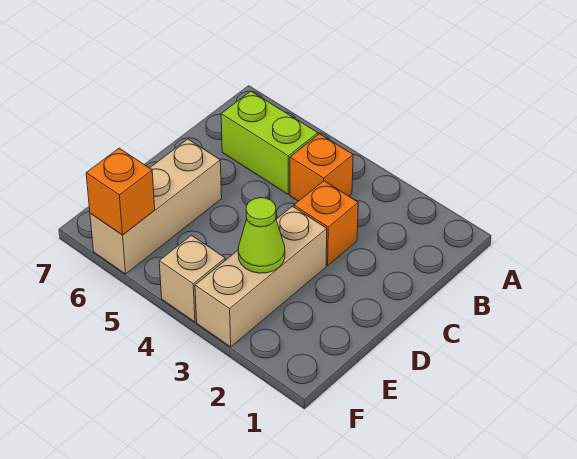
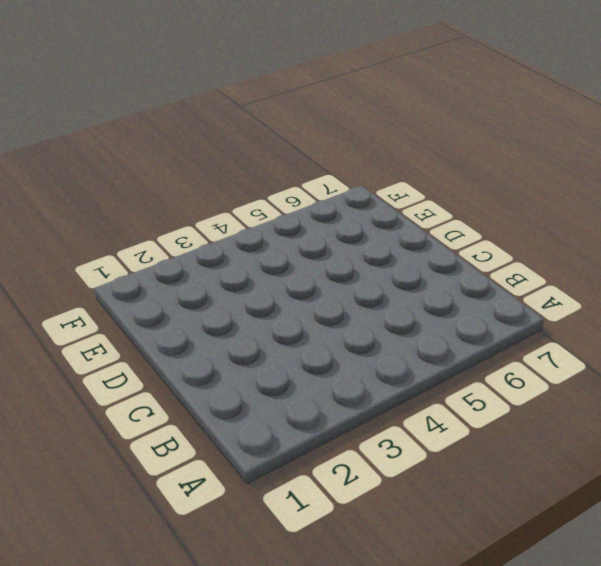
none -> orange 1x1 brick [290,134,353,201]
none -> lime 1x2 brick [221,91,318,194]

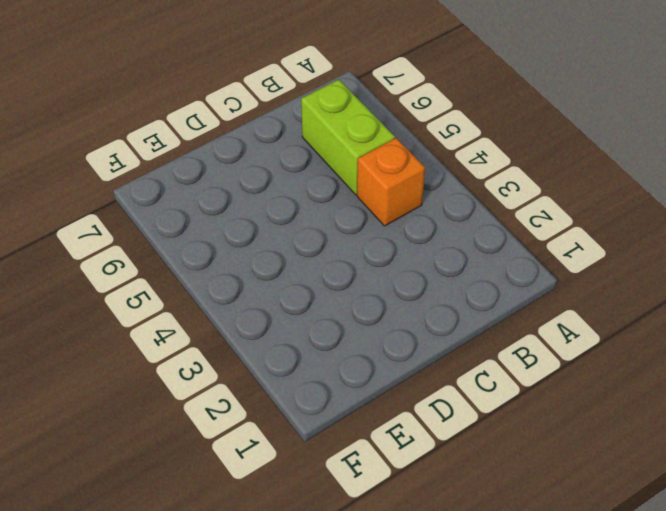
none -> orange 1x1 brick [294,181,358,266]
none -> tan 1x3 brick [195,206,327,347]

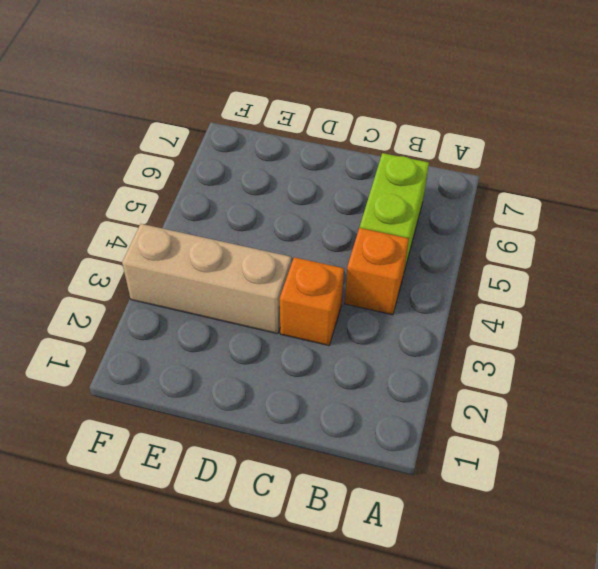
none -> tan 1x3 brick [90,139,222,274]
none -> tan 1x1 brick [159,235,225,322]

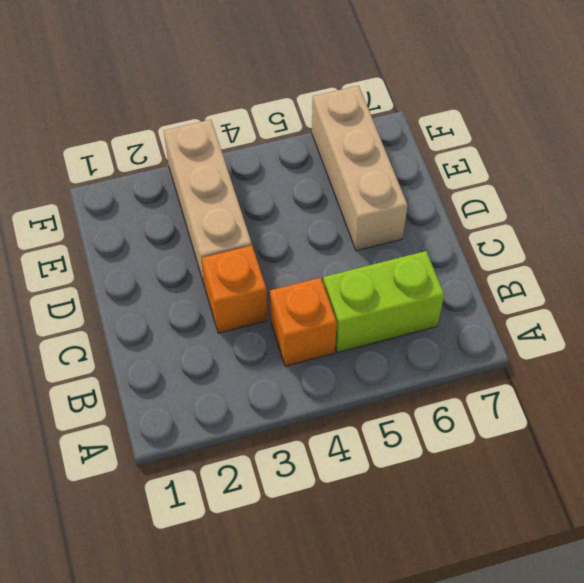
none -> tan 1x1 brick [159,235,225,322]
none -> lime 1x1 cone [238,198,285,273]

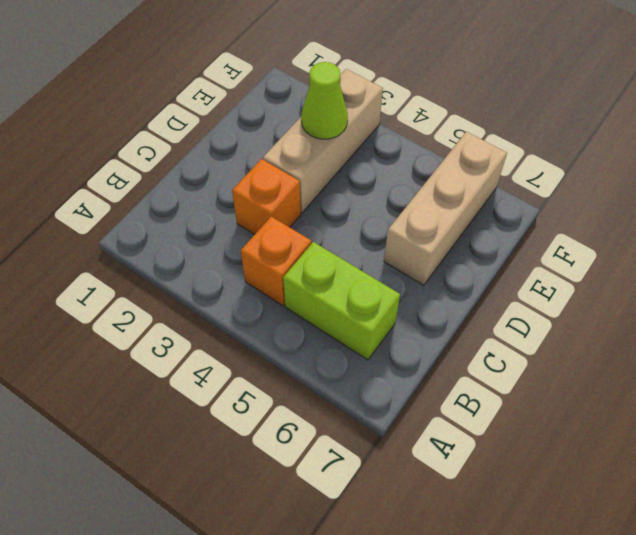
none -> tan 1x1 brick [159,235,225,322]
none -> orange 1x1 brick [86,148,155,235]

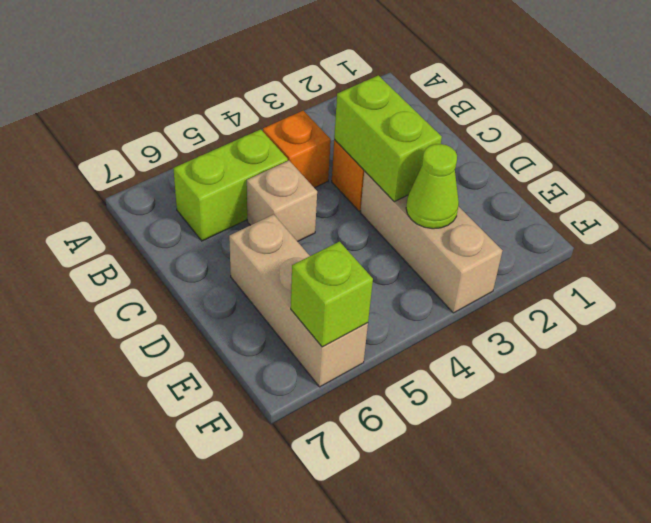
lime 1x2 brick [334,75,442,202] -> none
tan 1x1 brick [247,161,317,242] -> tan 1x1 brick moved to [159,235,225,322]
lime 1x1 brick [291,242,373,347] -> orange 1x1 brick [86,148,155,235]

